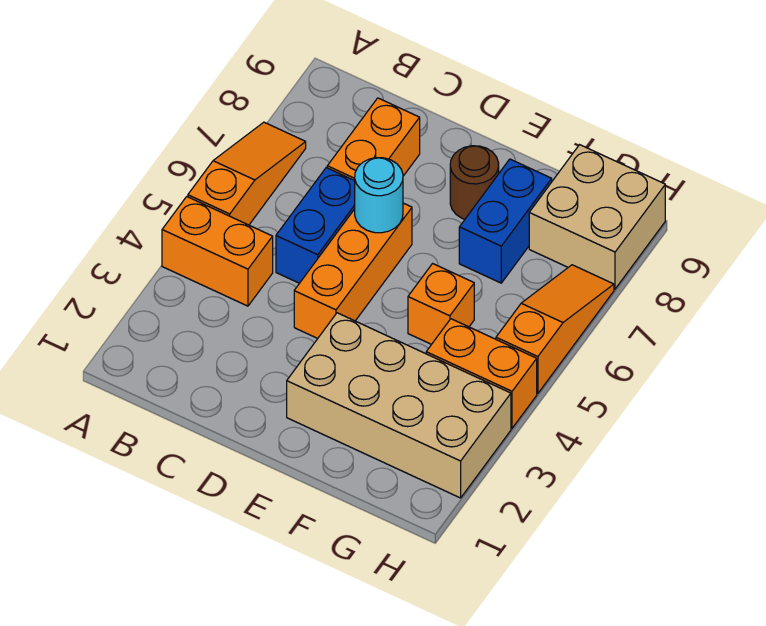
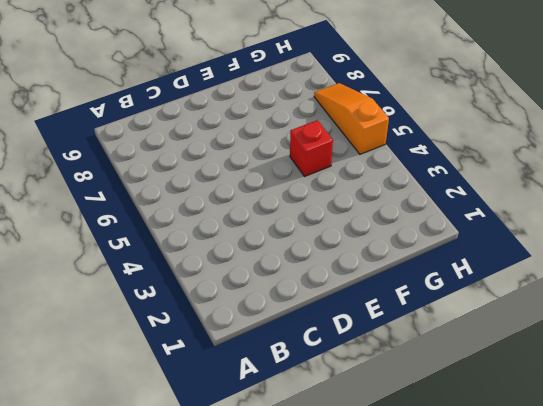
red 1x1 brick [290,120,333,176] -> orange 1x1 brick [408,264,474,344]
none -> orange 1x2 brick [162,197,273,306]
none -> orange 1x3 slope [188,122,306,225]
none -> blue 1x2 brick [276,168,355,283]

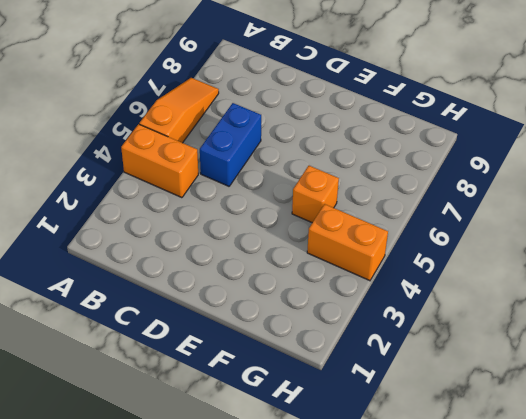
none -> orange 1x2 brick [327,98,420,181]
none -> orange 1x3 brick [294,203,412,338]
none -> tan 2x4 brick [287,313,511,498]

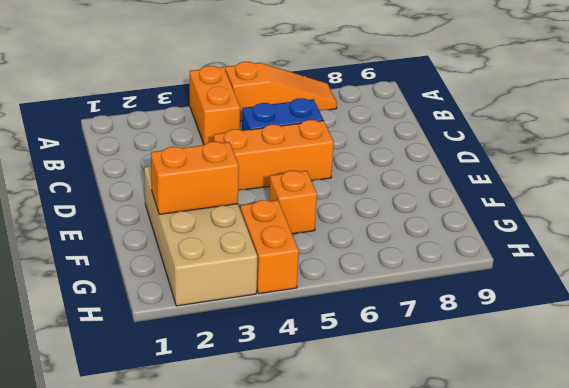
orange 1x2 brick [151,142,239,214] -> orange 1x2 brick moved to [327,98,420,181]
none -> brown 1x1 round brick [450,146,499,219]
none -> blue 1x2 brick [459,159,552,283]
none -> tan 2x2 brick [529,145,665,289]

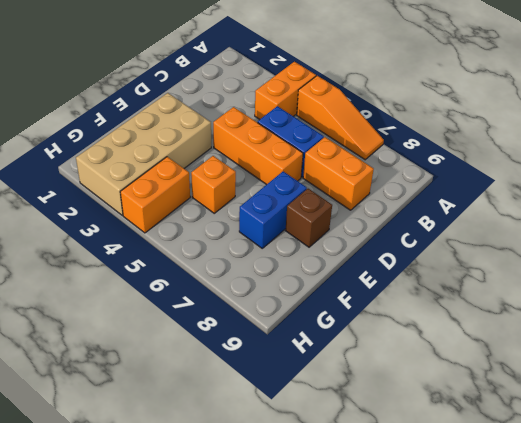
blue 1x2 brick [239,172,307,248] -> blue 1x2 brick turned to [459,159,552,283]
brown 1x1 brick [285,189,332,247] -> brown 1x1 round brick [450,146,499,219]
none -> tan 2x2 brick [529,145,665,289]
none -> orange 1x3 slope [496,265,614,394]
none -> cyan 1x1 round brick [355,158,403,233]

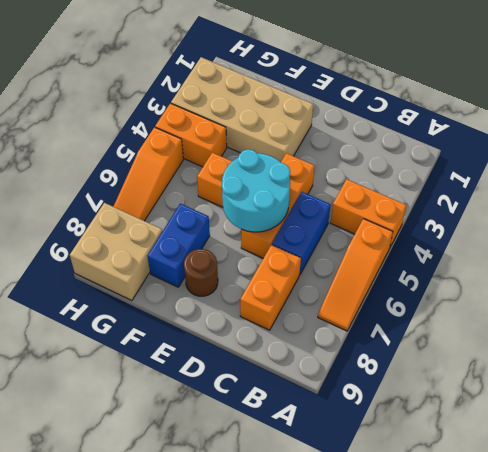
cyan 2x2 round brick [222,149,290,232] -> cyan 1x1 round brick [355,158,403,233]

